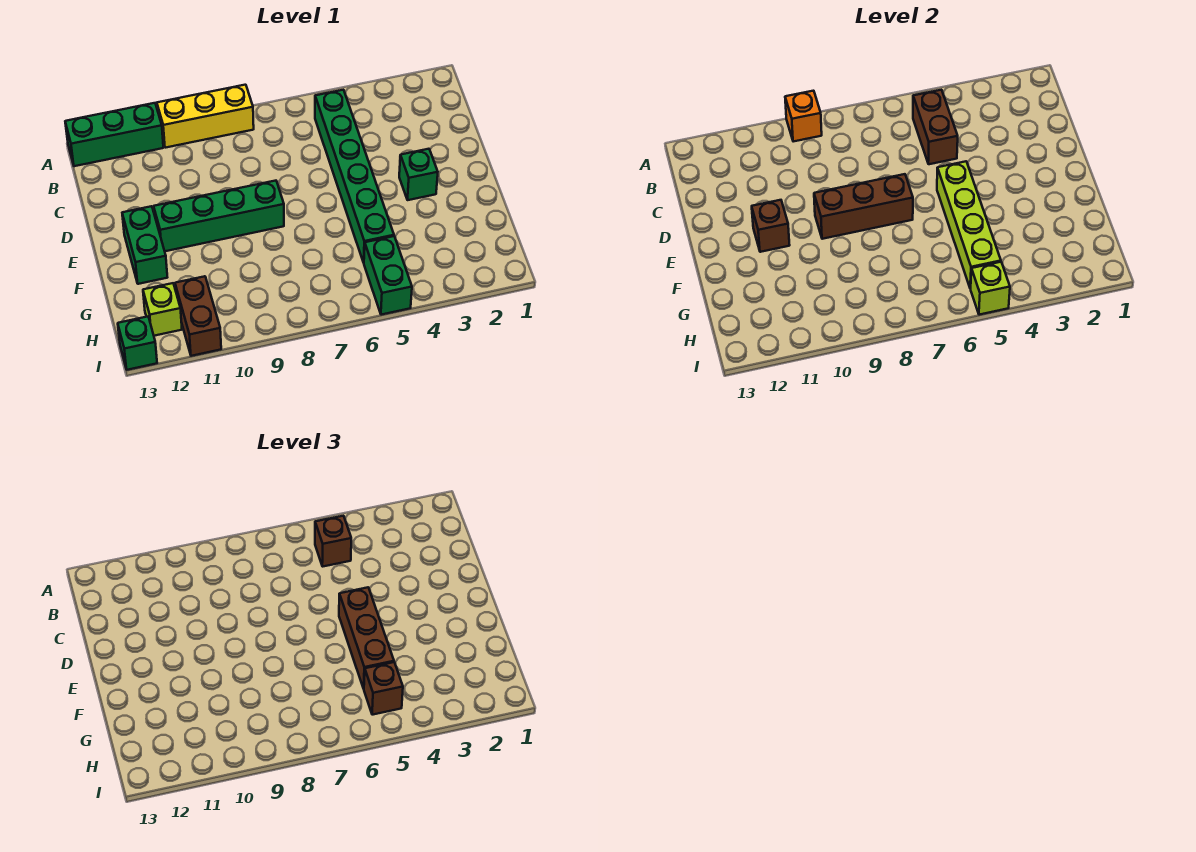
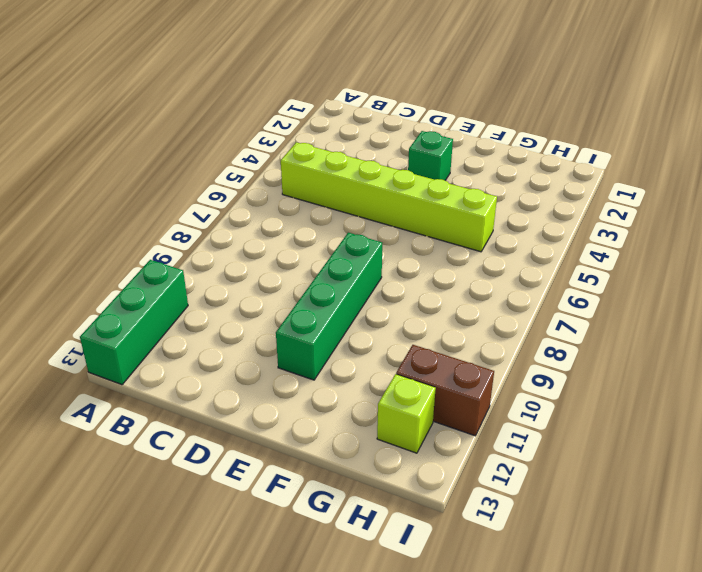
lime 1x6 brick [281,142,497,252] -> green 1x6 brick [315,90,394,263]
none -> yellow 1x3 brick [157,85,254,148]
none -> green 1x2 brick [122,206,167,284]
none -> green 1x2 brick [364,236,412,315]

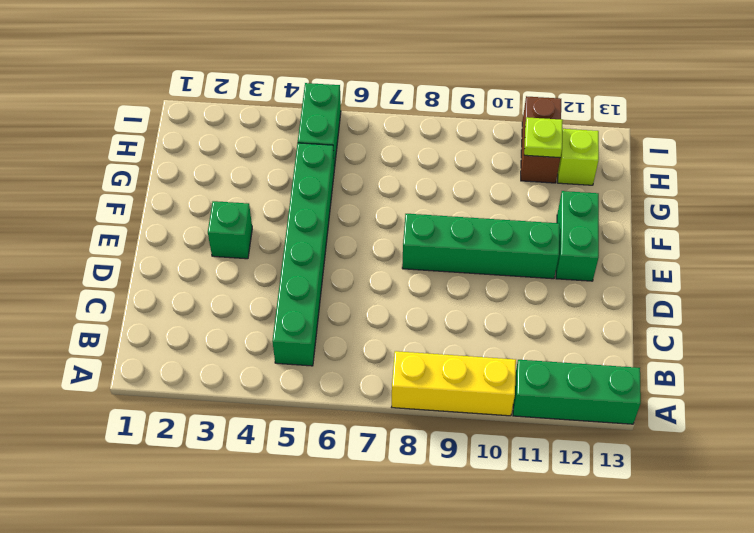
lime 1x1 plate [524,117,563,158] -> none
none -> green 1x1 brick [118,317,157,370]
none -> orange 1x1 brick [785,91,822,142]
none -> brown 1x2 brick [913,90,958,164]

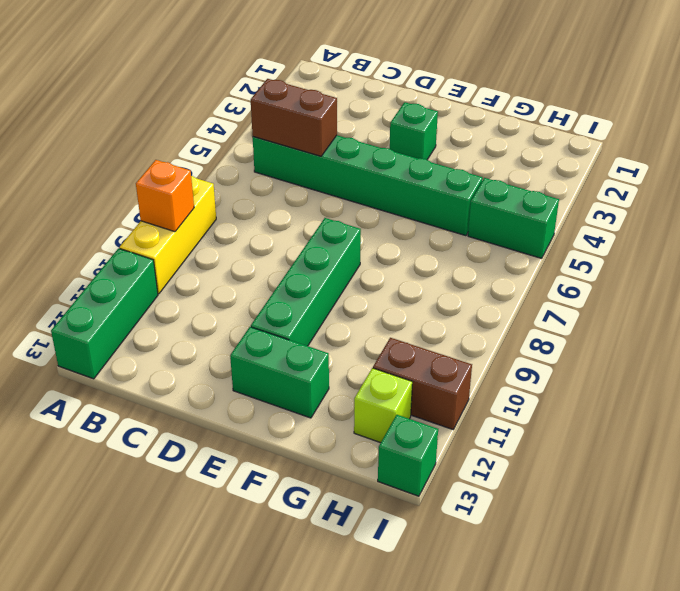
none -> lime 1x4 brick [937,161,1001,289]
none -> brown 1x3 brick [814,174,913,239]
none -> brown 1x1 brick [752,200,790,252]

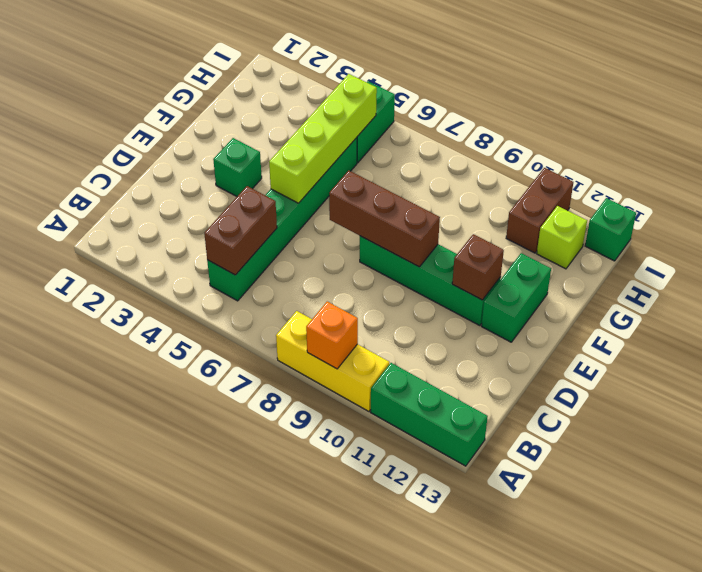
none -> lime 1x1 brick [971,262,1010,315]
none -> brown 1x1 brick [315,516,351,566]
none -> brown 1x3 brick [339,587,394,689]

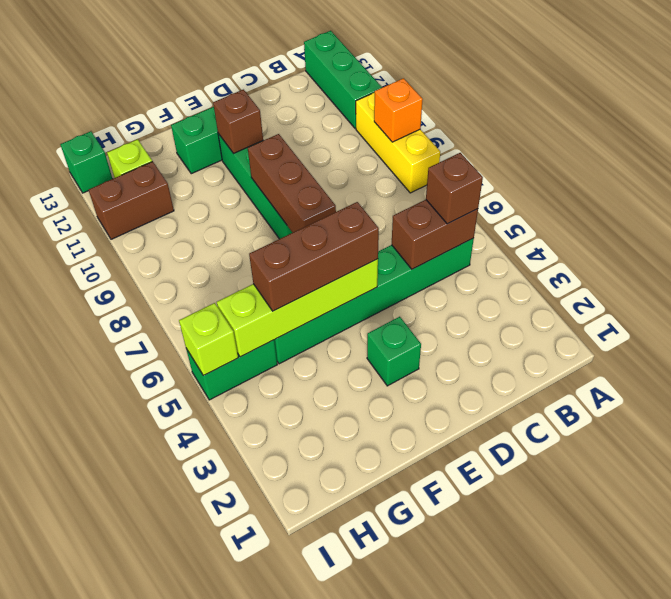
none -> brown 1x1 brick [364,662,403,715]

